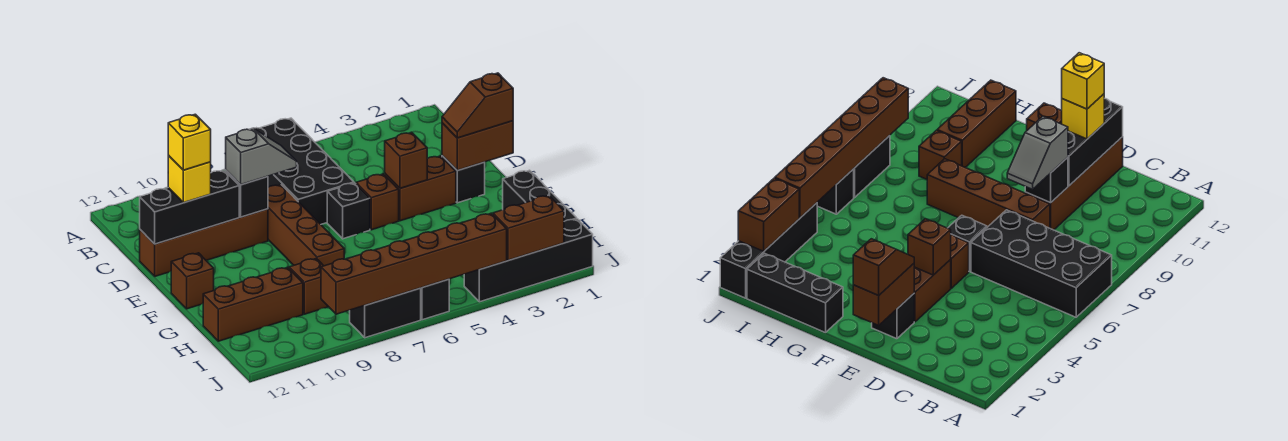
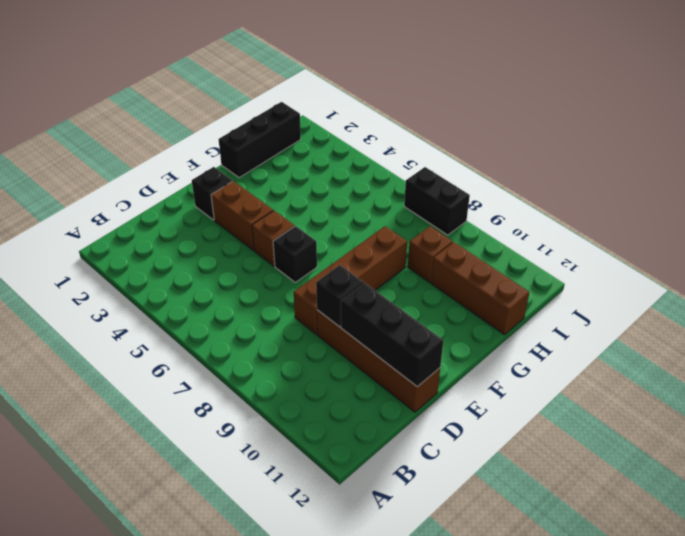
none -> black 2x4 brick [251,118,354,224]
none -> brown 1x1 brick [171,253,214,309]
none -> black 1x4 brick [464,219,593,302]

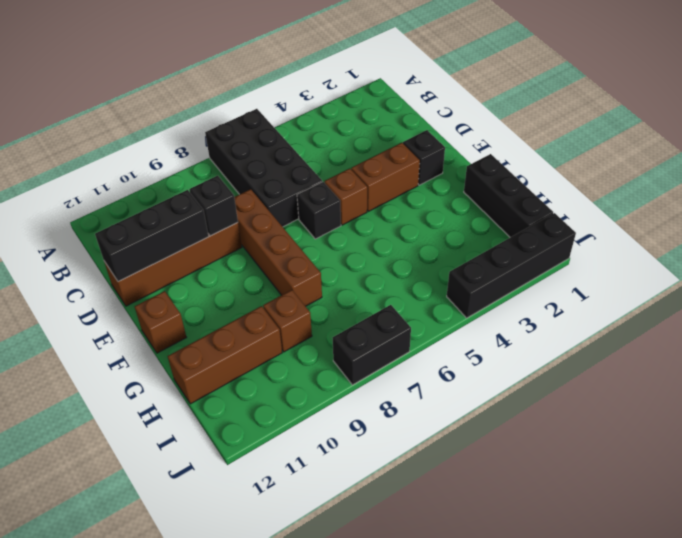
none -> black 1x1 brick [421,279,449,320]
none -> brown 1x2 brick [442,121,513,170]
none -> brown 1x1 brick [385,133,427,188]

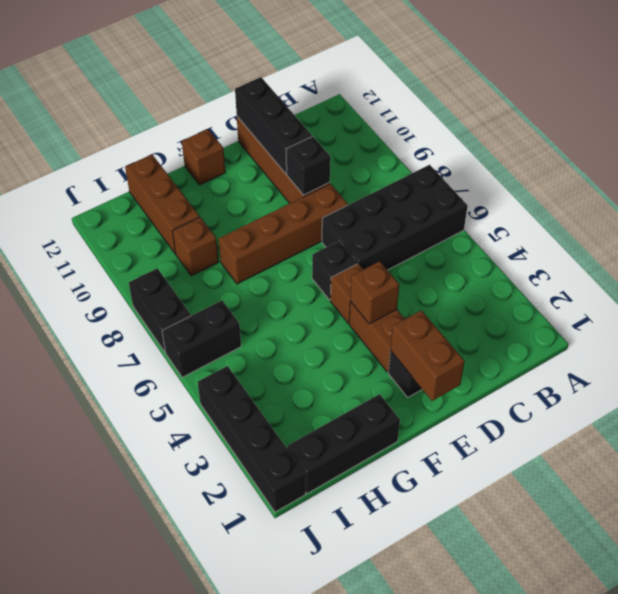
black 1x2 brick [162,300,241,377] -> black 1x1 brick [421,279,449,320]
none -> brown 1x2 brick [493,196,564,260]
none -> brown 1x6 brick [321,213,507,314]
none -> grey 1x2 slope [226,128,297,185]

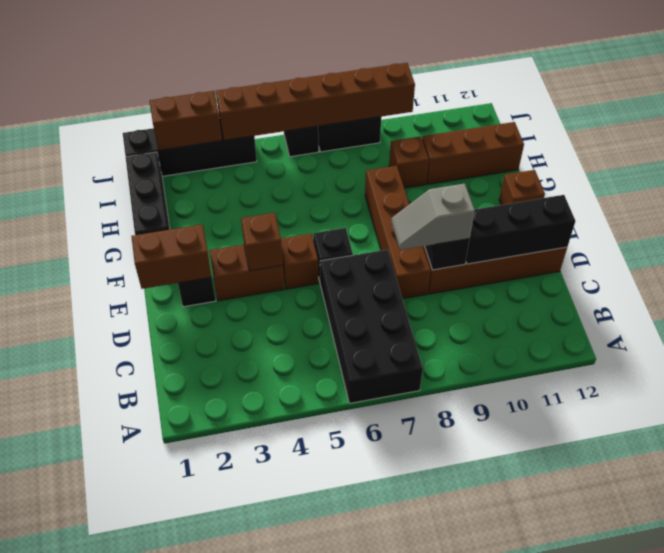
none -> yellow 1x1 brick [168,155,211,203]
none -> brown 1x2 slope [442,73,513,138]
none -> yellow 1x1 brick [168,114,211,170]

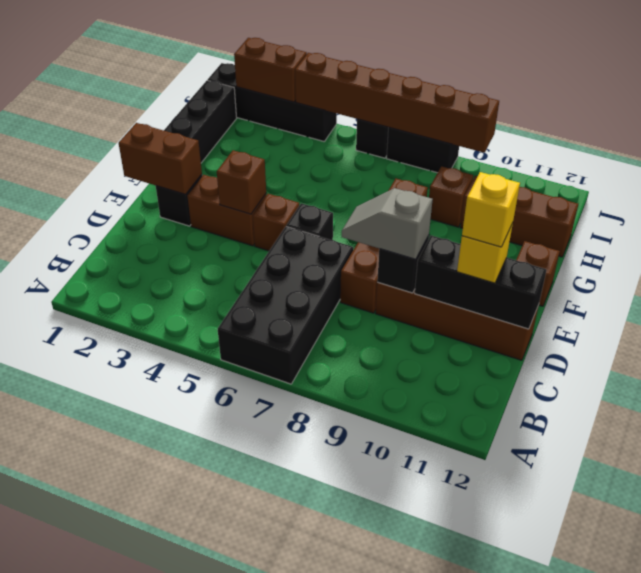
none -> brown 1x2 slope [442,73,513,138]

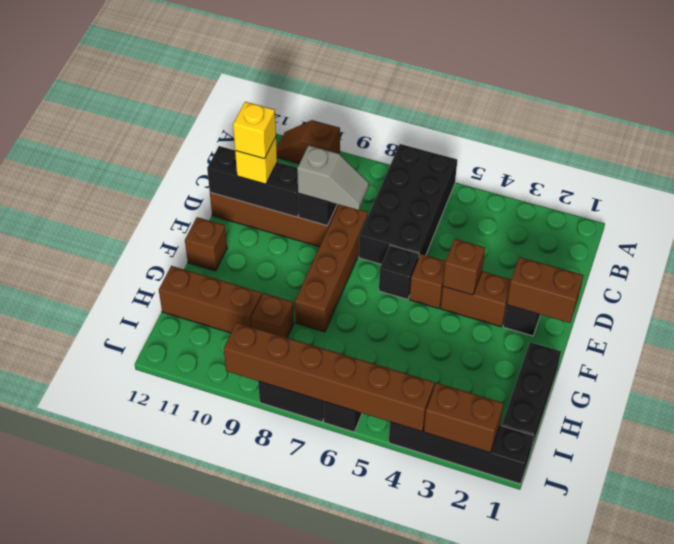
brown 1x2 slope [277,120,340,164] -> brown 1x2 slope moved to [442,73,513,138]

